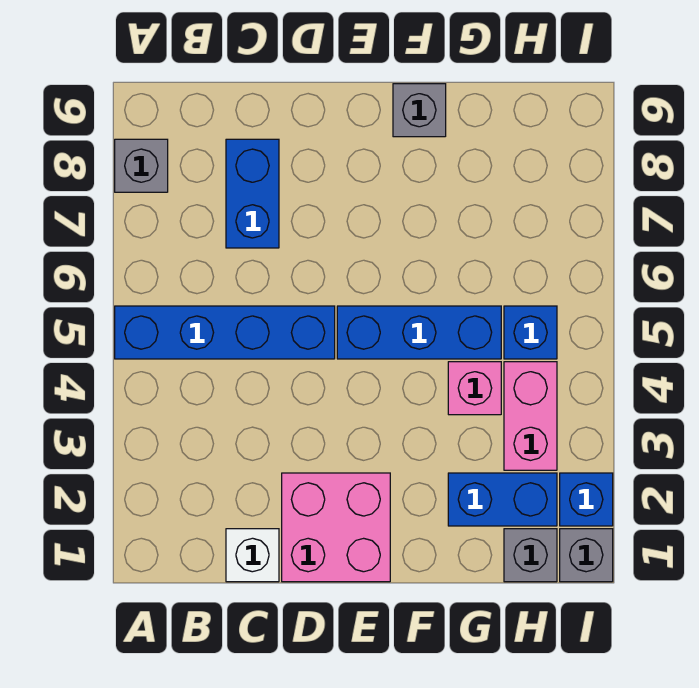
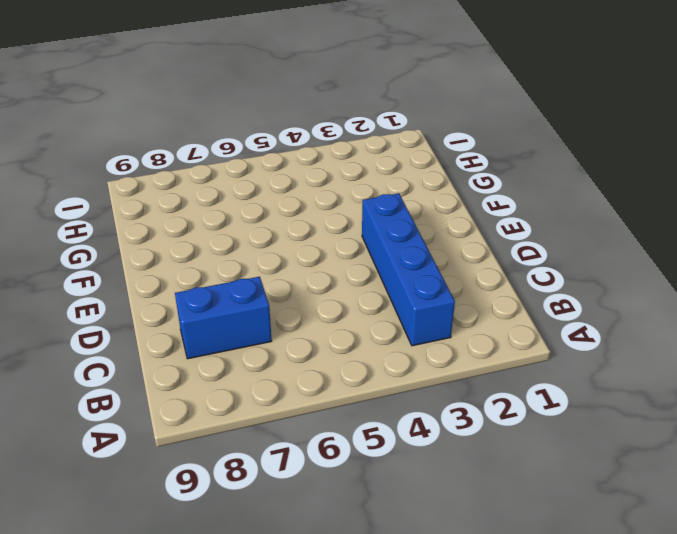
blue 1x4 brick [362,193,455,346] -> blue 1x4 brick moved to [115,306,335,359]
none -> grey 1x1 brick [115,139,168,192]
none -> white 1x1 brick [226,529,279,582]
none -> pink 2x2 brick [282,473,390,582]

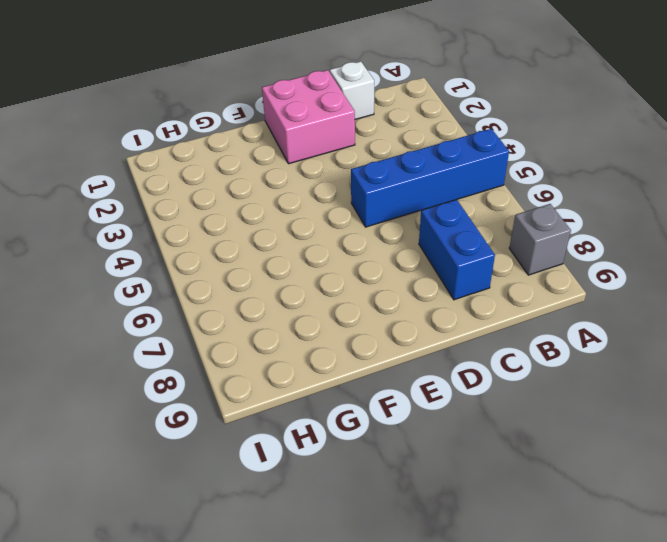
none -> blue 1x3 brick [337,306,501,359]
none -> grey 1x1 brick [393,84,446,137]
none -> blue 1x2 brick [448,473,557,526]

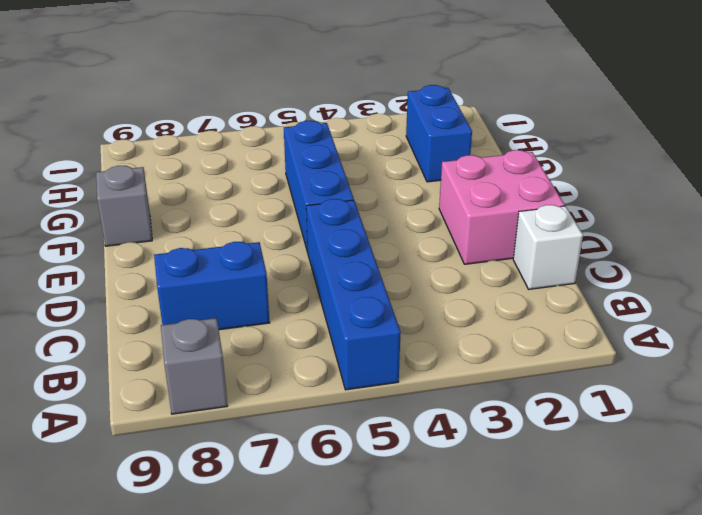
none -> pink 1x1 brick [448,362,501,415]
none -> grey 1x1 brick [504,529,557,582]
none -> pink 1x2 brick [504,362,557,470]

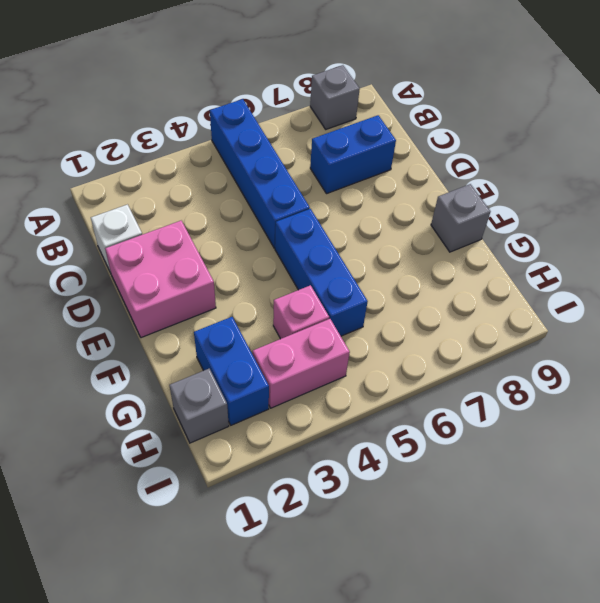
none -> blue 1x1 brick [504,306,557,359]
none -> grey 1x1 brick [560,529,613,582]
none -> blue 1x1 brick [560,473,613,526]

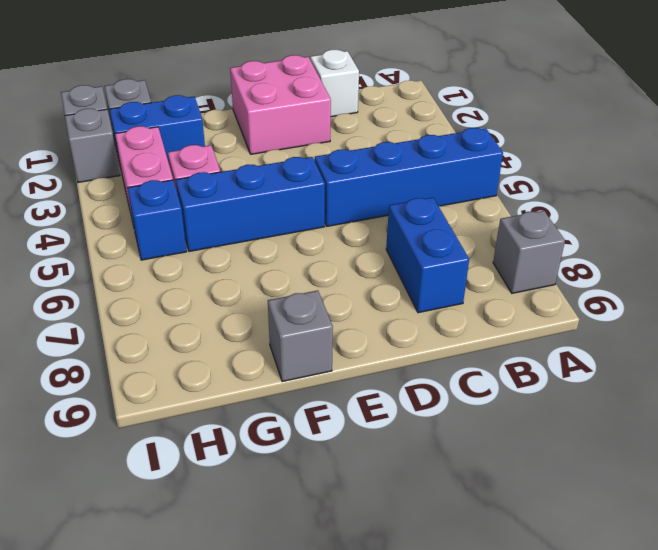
grey 1x1 brick [65,109,120,182] -> blue 1x1 brick [560,473,613,526]

